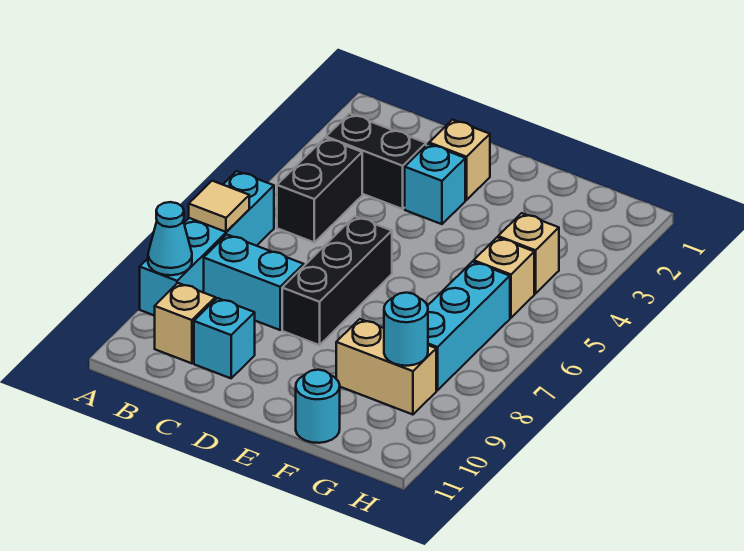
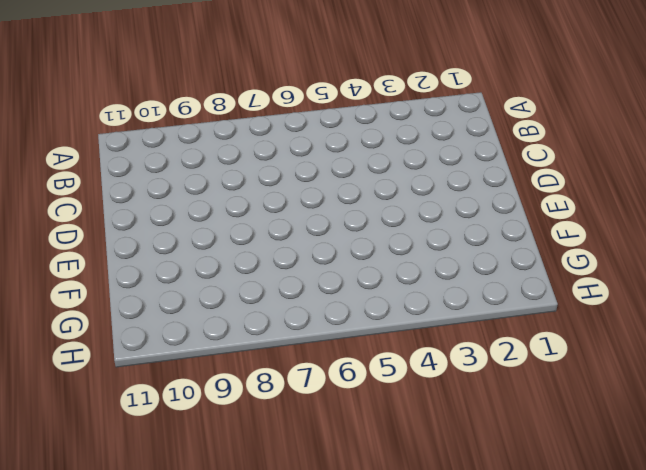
none -> cyan 1x4 brick [140,171,274,316]
none -> black 1x2 brick [326,114,426,209]
none -> black 1x2 brick [277,138,362,242]

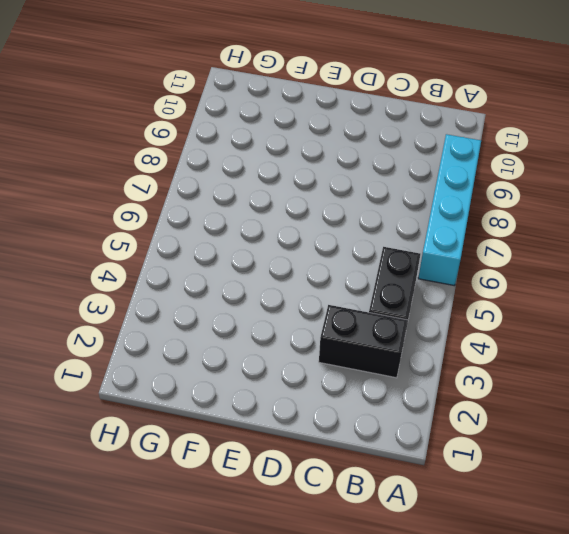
none -> cyan 1x2 brick [204,235,304,330]
none -> tan 1x1 brick [155,283,215,363]
none -> cyan 1x1 brick [194,298,255,378]

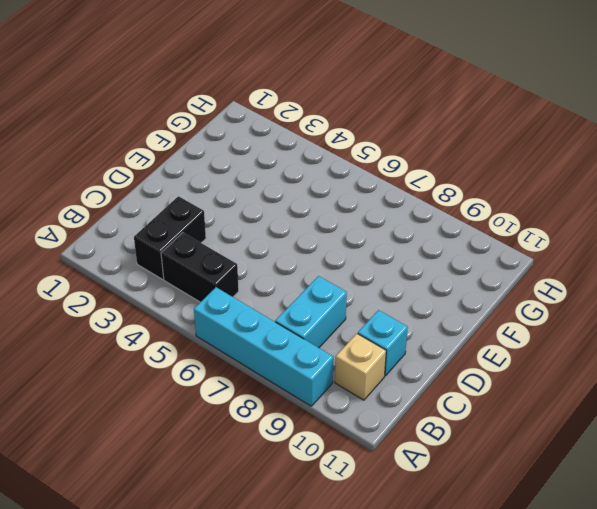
none -> tan 1x1 brick [429,120,490,200]
none -> cyan 1x1 brick [405,144,465,224]
none -> black 1x3 brick [282,216,392,345]

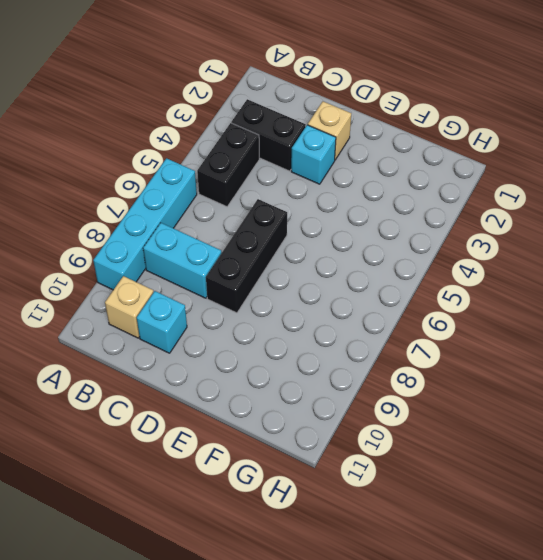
none -> tan 1x2 brick [336,319,436,415]
none -> cyan 1x1 round brick [296,370,340,443]
none -> tan 1x1 brick [498,213,559,294]

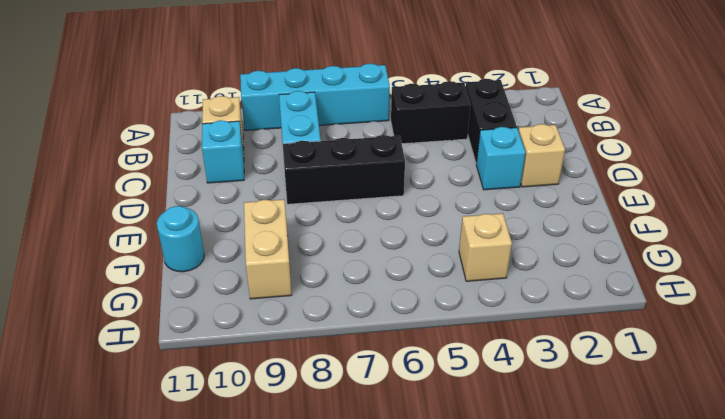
none -> tan 1x1 brick [474,237,534,318]
none -> cyan 1x3 brick [428,262,510,390]
none -> tan 1x1 tile [189,181,249,232]

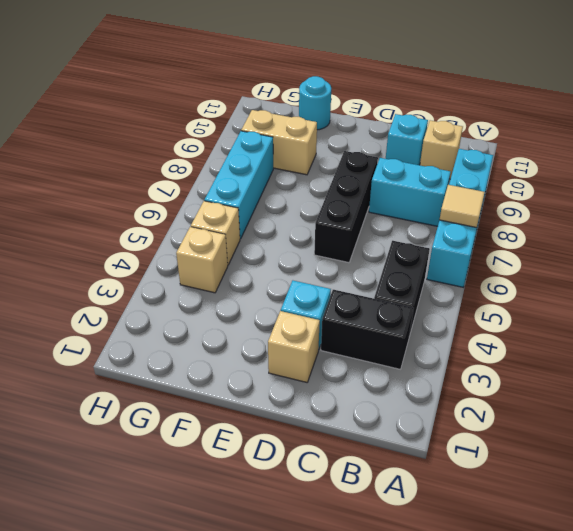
none -> cyan 1x1 cone [148,202,192,275]
none -> cyan 1x1 round brick [384,293,428,366]

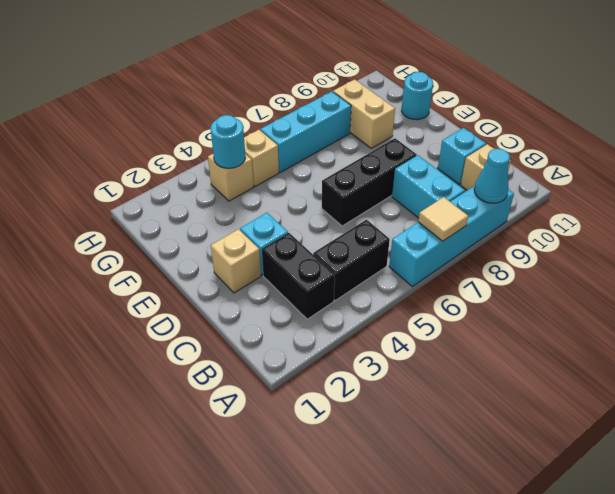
cyan 1x1 round brick [210,115,245,168] -> cyan 1x1 round brick moved to [384,293,428,366]

